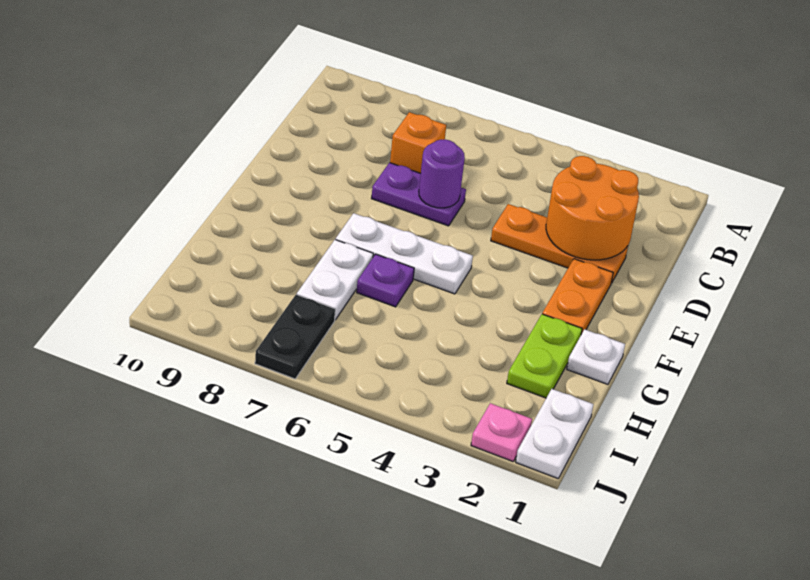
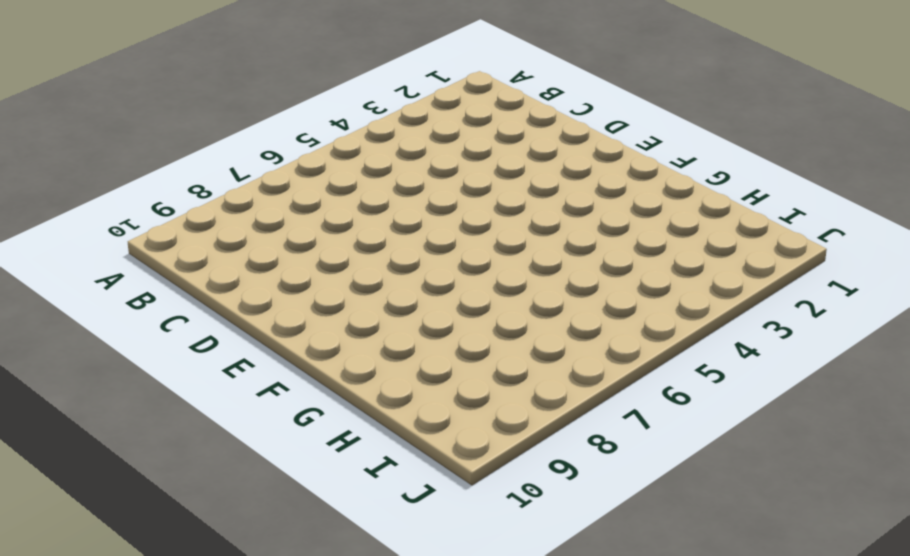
none -> orange 1x1 brick [390,112,446,173]
none -> orange 1x3 plate [491,204,628,283]
none -> purple 1x2 plate [371,163,466,226]

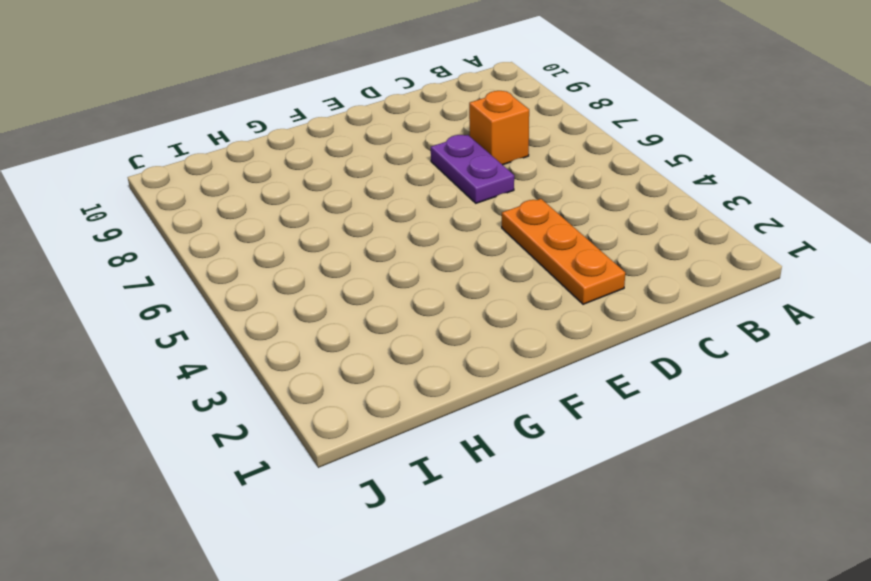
none -> orange 1x2 plate [542,259,613,334]
none -> white 1x3 plate [336,213,473,294]
none -> white 1x1 plate [567,329,625,384]

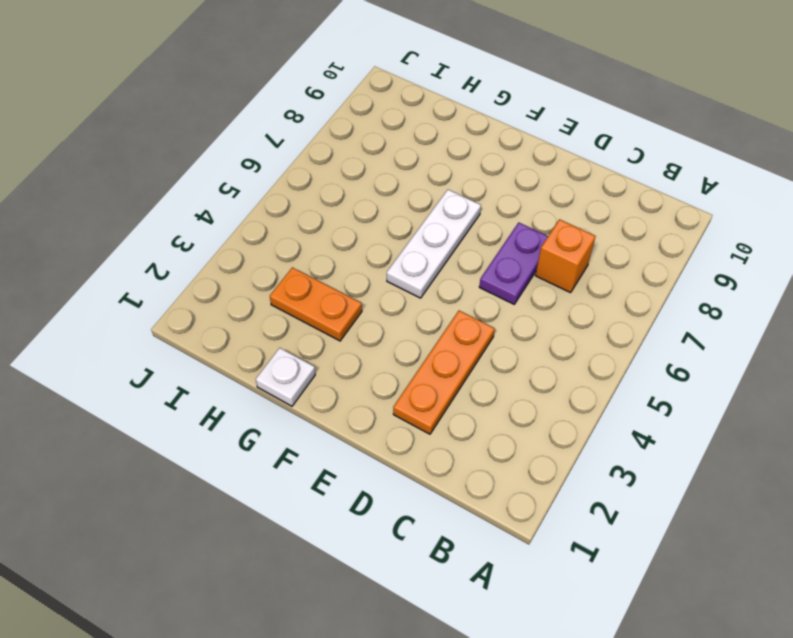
orange 1x2 plate [270,267,362,341] -> orange 1x2 plate moved to [542,259,613,334]
none -> lime 1x2 plate [507,314,582,398]
none -> purple 1x1 plate [357,254,414,307]
none -> white 1x2 plate [297,240,373,320]

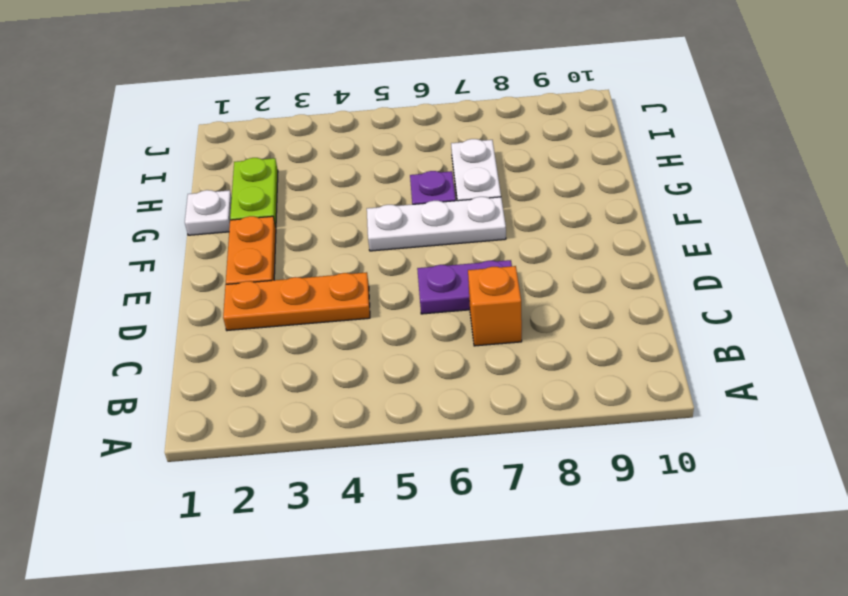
none -> white 1x2 plate [516,389,594,478]
none -> black 1x2 plate [255,295,335,379]
none -> pink 1x1 plate [471,403,532,461]

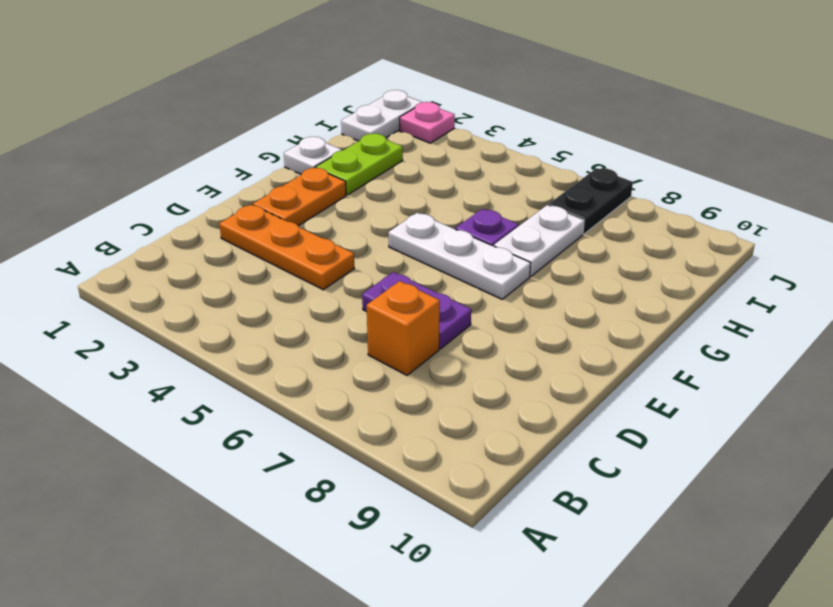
none -> orange 2x2 round brick [546,156,639,260]
none -> purple 1x1 round brick [419,140,465,208]

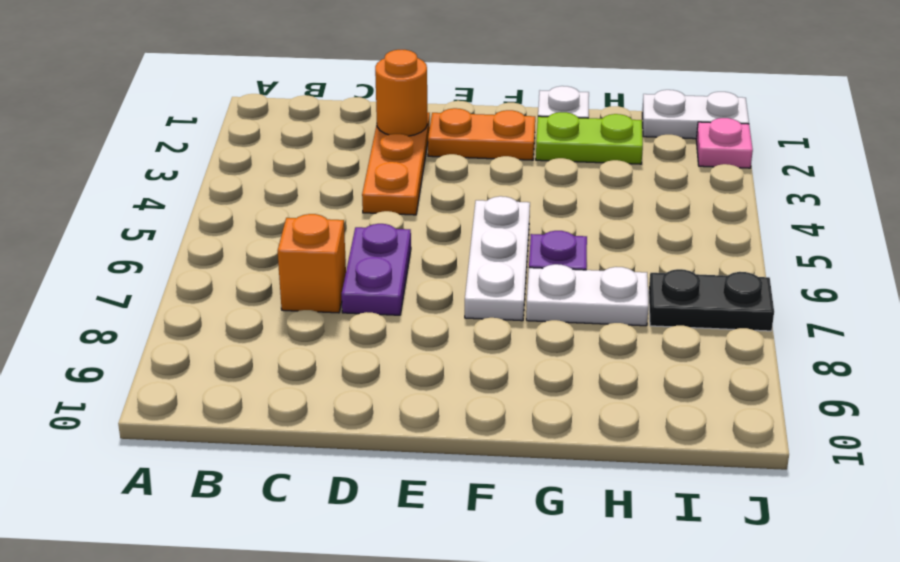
orange 1x1 round brick [375,50,428,136] -> orange 2x2 round brick [546,156,639,260]
none -> purple 1x1 round brick [419,140,465,208]

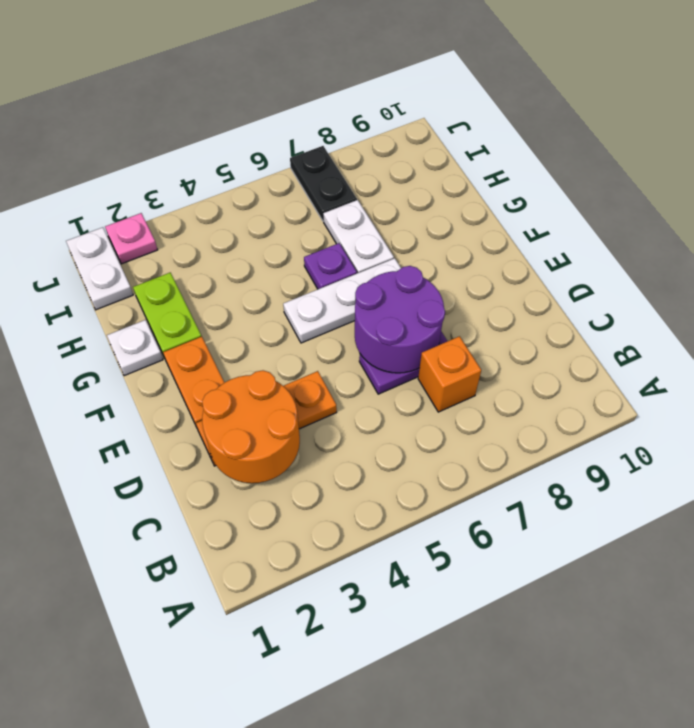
purple 2x2 round brick [355,266,445,373] -> purple 1x1 round brick [419,140,465,208]

